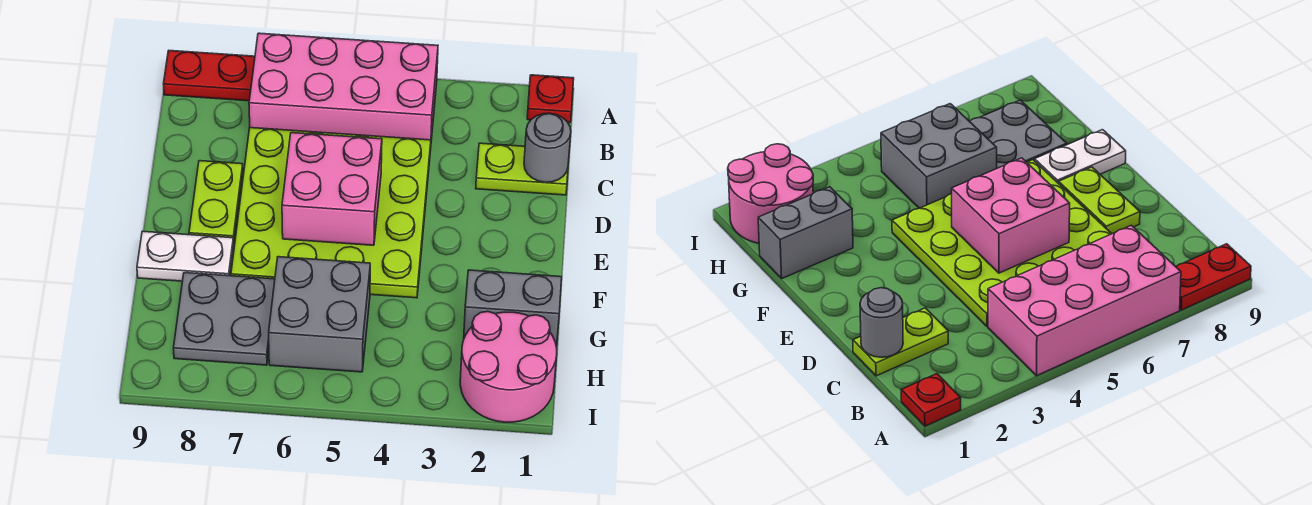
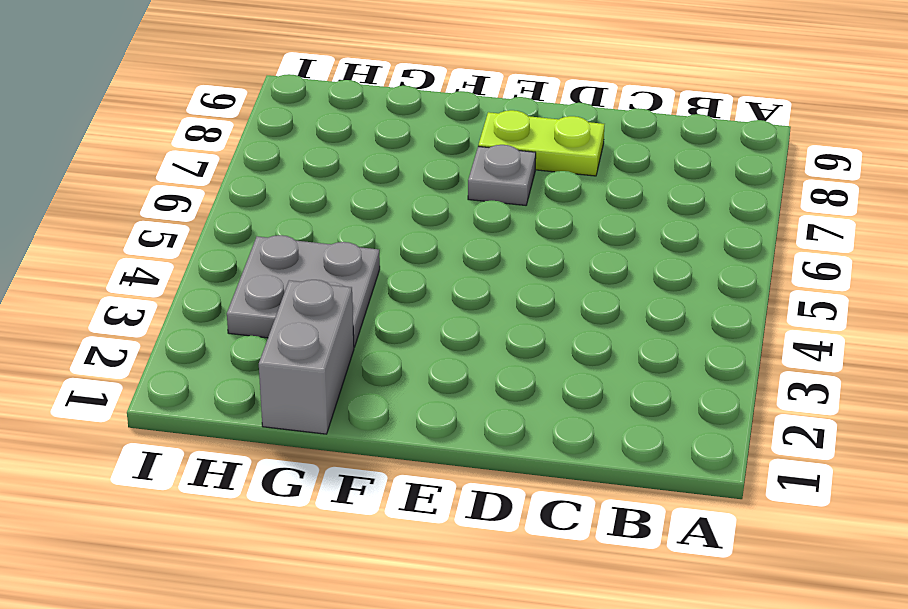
grey 1x1 plate [468,145,536,205] -> lime 4x4 plate [231,128,431,298]
grey 2x2 plate [227,235,380,347] -> grey 2x2 plate moved to [173,273,275,365]
none -> red 1x1 plate [527,75,574,123]
none -> pink 2x4 brick [249,33,438,140]
none -> red 1x2 plate [164,51,255,101]

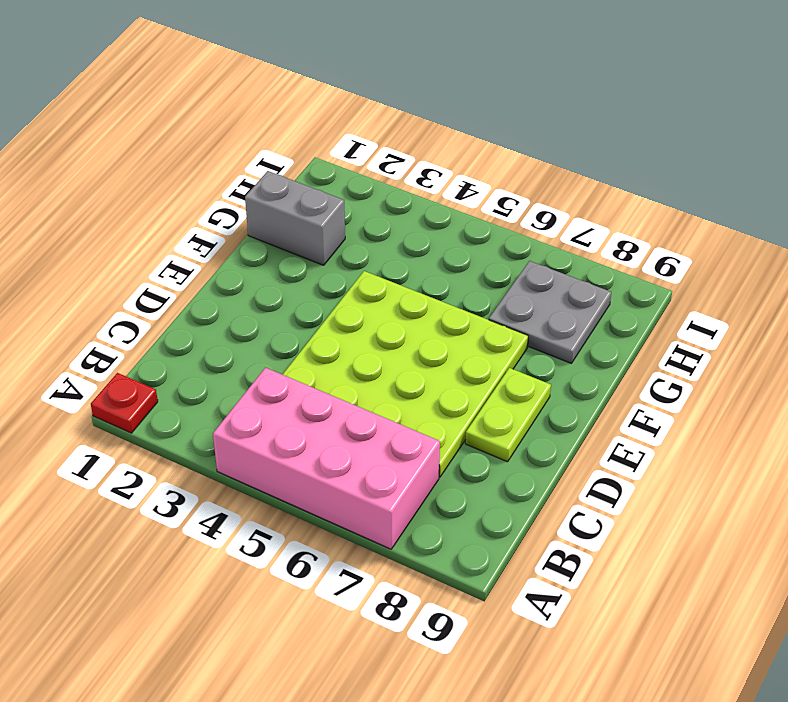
none -> red 1x2 plate [164,51,255,101]
none -> lime 1x2 plate [476,143,568,195]
none -> white 1x2 plate [137,231,234,281]

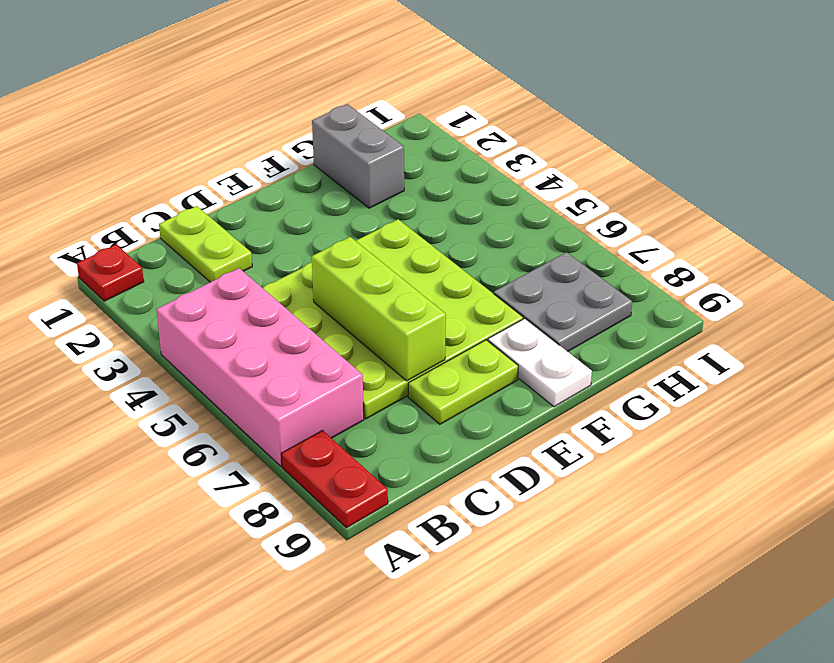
lime 1x3 brick [312,237,446,381] -> pink 2x2 brick [282,133,382,245]
none -> grey 2x2 brick [269,257,370,372]
none -> pink 2x2 round brick [460,312,557,422]
none -> grey 1x1 round brick [524,113,571,182]

